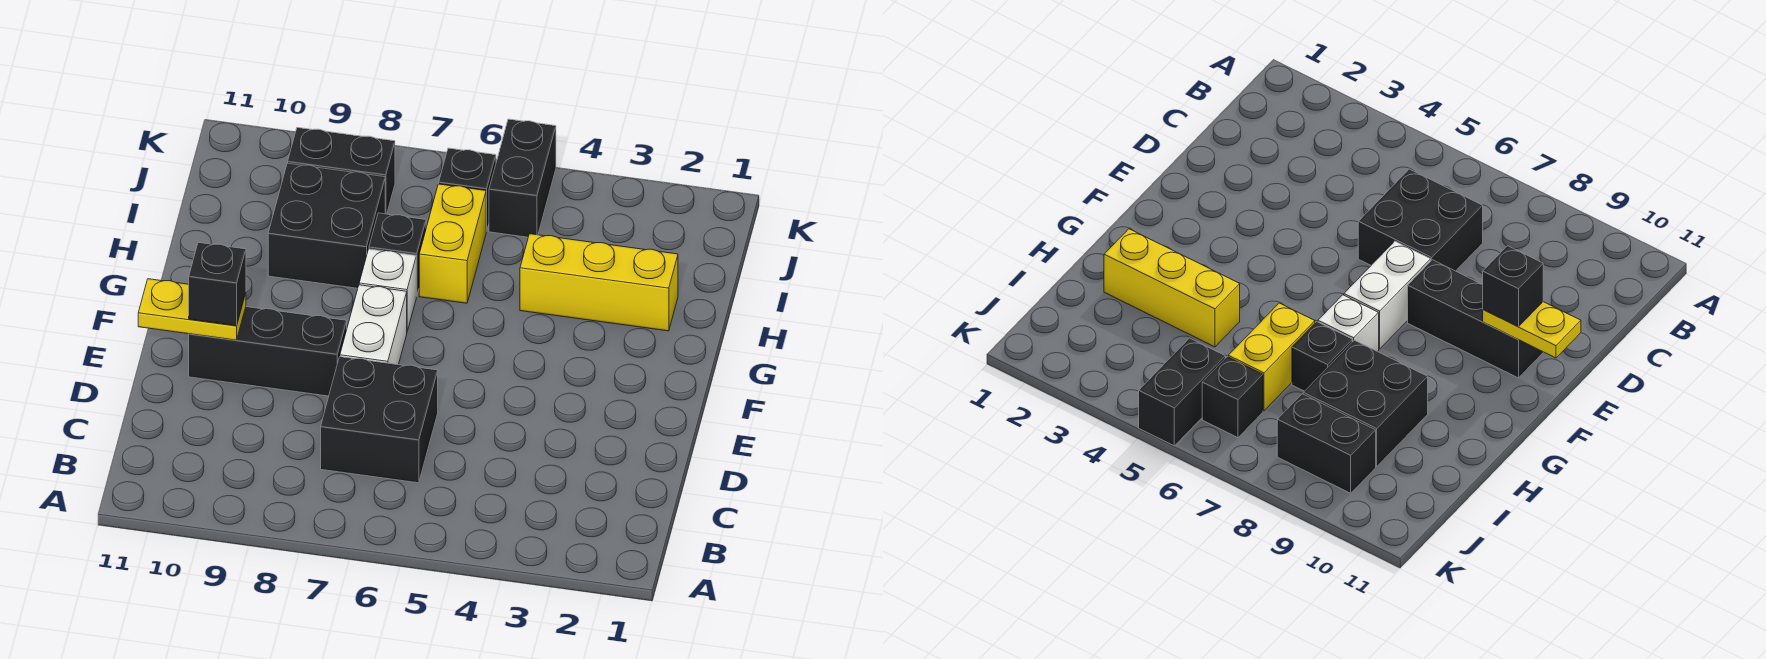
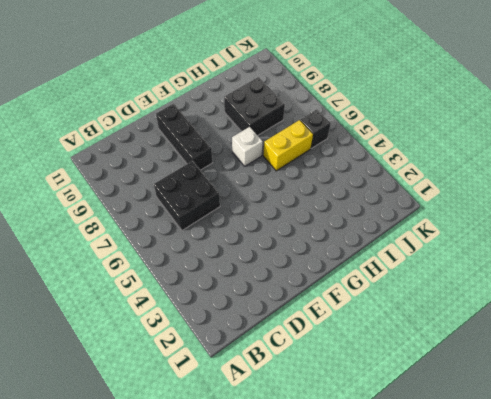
none -> white 1x2 brick [340,285,407,365]
none -> yellow 1x3 brick [520,234,678,331]
none -> black 1x1 brick [369,213,426,296]

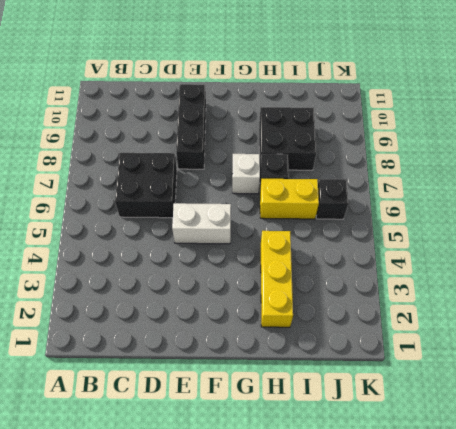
white 1x2 brick [172,203,231,244] -> white 1x2 brick moved to [340,285,407,365]
none -> black 1x2 brick [489,119,556,237]
none -> black 1x2 brick [288,128,395,214]
none -> yellow 1x2 plate [138,279,246,340]

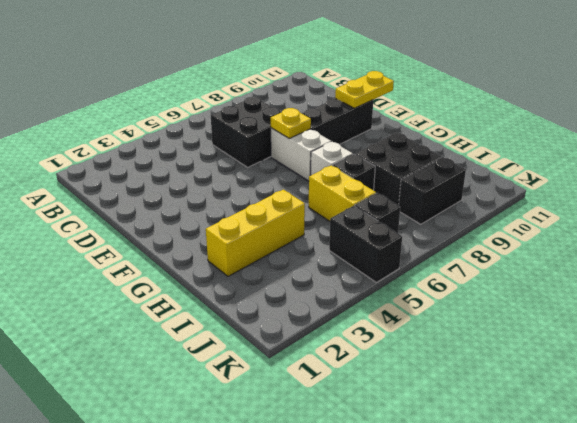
yellow 1x1 plate [271,108,311,139] -> none
none -> black 1x1 brick [189,242,246,326]

